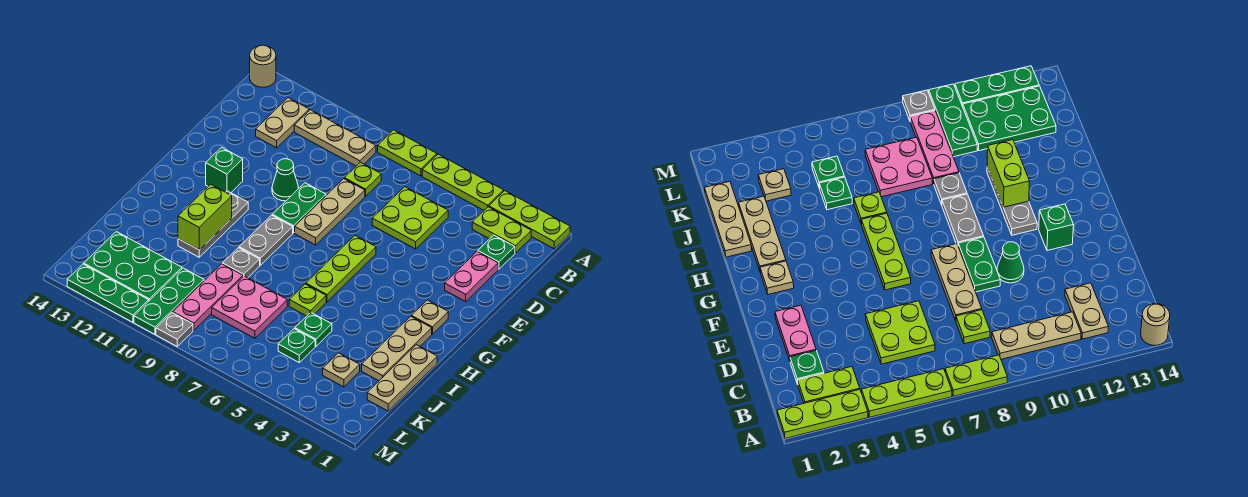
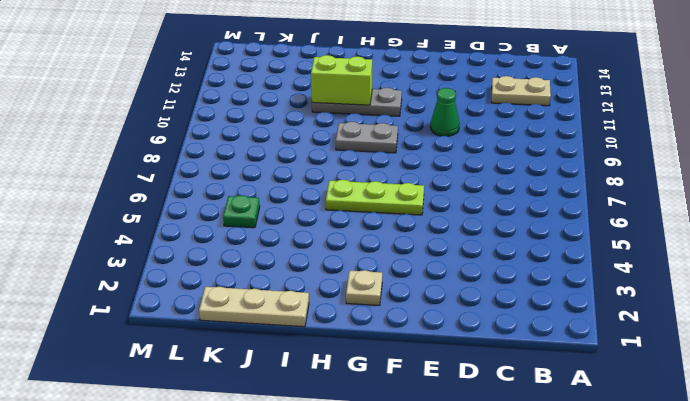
none -> lime 1x3 plate [489,191,570,249]
none -> lime 1x3 plate [422,154,504,210]
none -> lime 1x2 plate [378,130,437,176]
none -> tan 1x1 round brick [250,45,276,87]

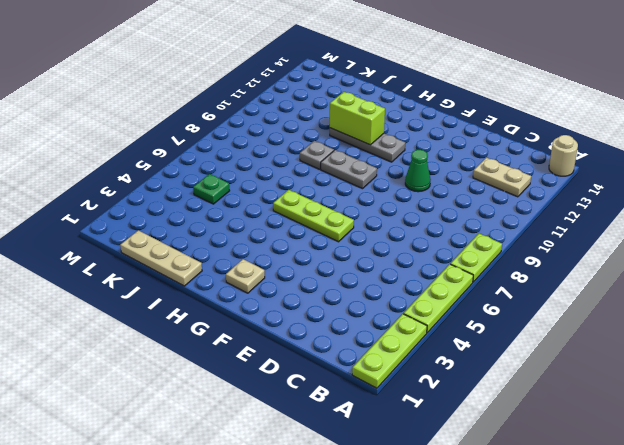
none -> lime 1x2 plate [472,207,531,253]
none -> tan 1x3 plate [294,110,376,166]
none -> green 1x1 plate [478,235,515,269]
none -> lime 2x2 plate [372,187,448,249]

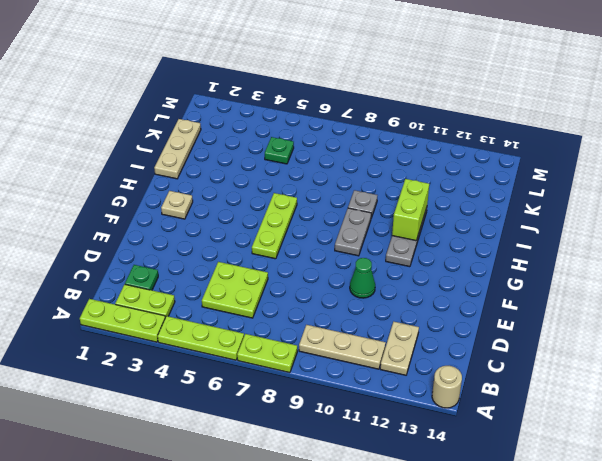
none -> lime 1x1 plate [345,162,381,196]
none -> pink 1x2 plate [445,251,498,301]
none -> tan 1x3 plate [295,179,365,245]
none -> green 1x2 plate [272,183,326,233]

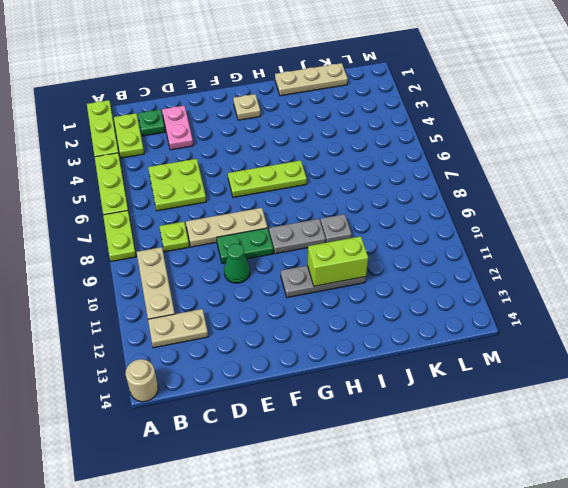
pink 1x2 plate [162,106,193,150] -> pink 1x2 plate turned to [445,251,498,301]
none -> green 1x1 brick [206,147,243,193]
none -> tan 1x3 plate [362,316,432,381]
none -> lime 1x1 plate [289,284,326,316]
none -> green 1x1 plate [295,312,332,346]

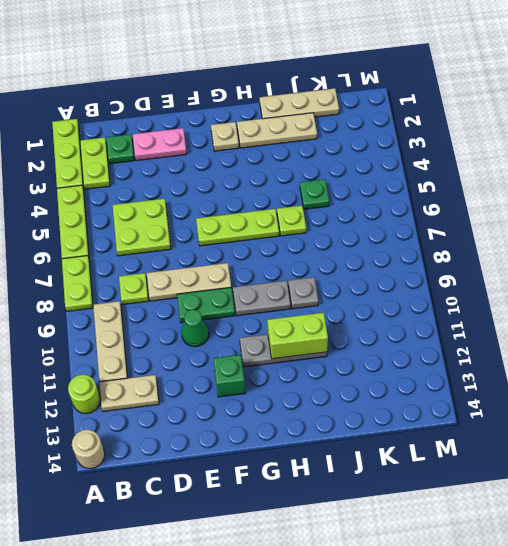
lime 1x1 round brick [68,375,100,414] -> none
none -> pink 2x2 plate [212,276,287,338]
none -> pink 1x3 plate [173,264,243,330]
none -> tan 1x1 plate [323,353,360,387]
none -> green 1x1 plate [278,329,315,362]

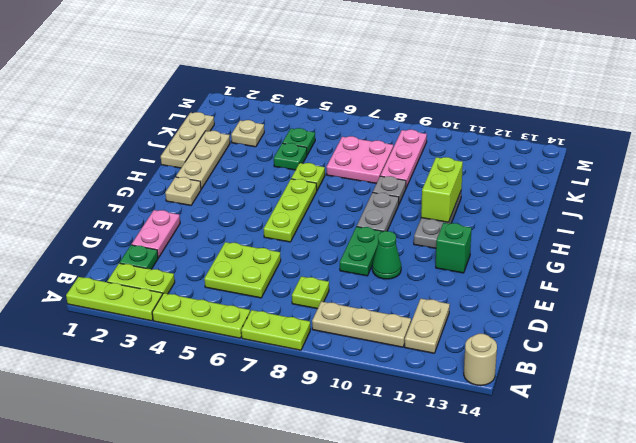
none -> tan 1x3 plate [295,179,365,245]
none -> green 1x3 plate [134,268,204,334]
none -> green 2x3 plate [84,232,182,301]
none -> grey 1x1 plate [156,313,193,346]

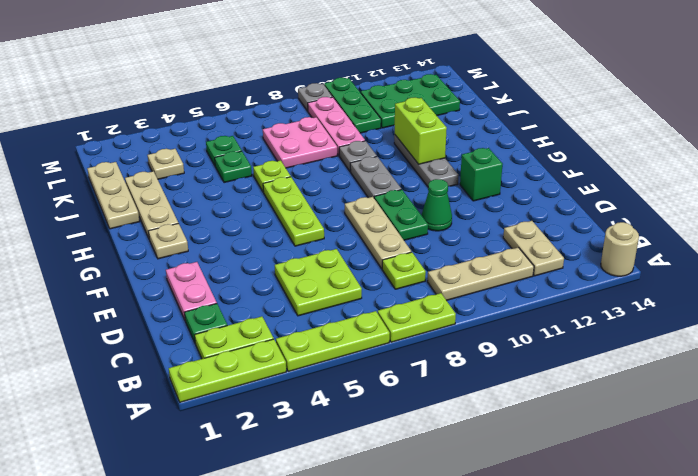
none -> green 1x3 plate [67,264,149,322]

